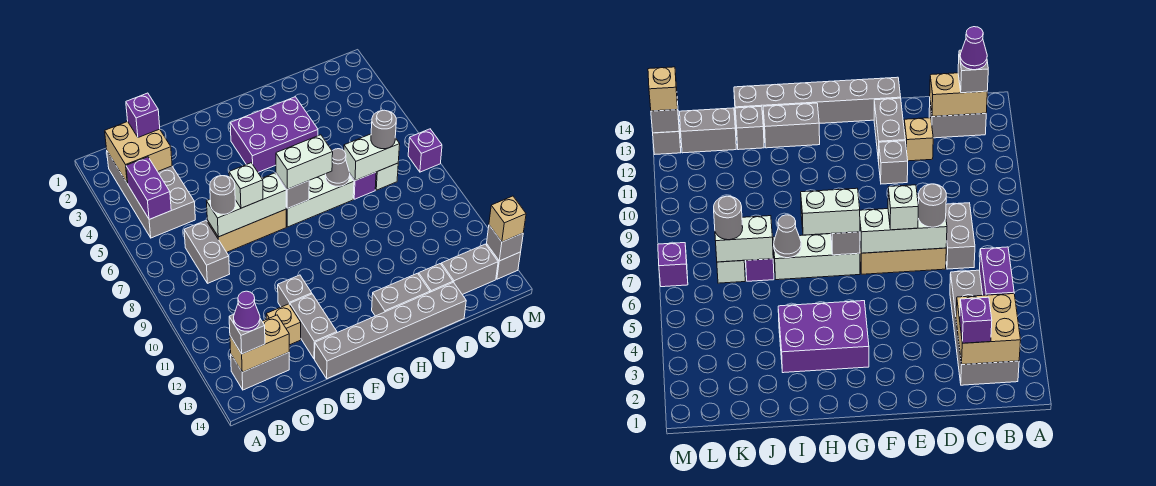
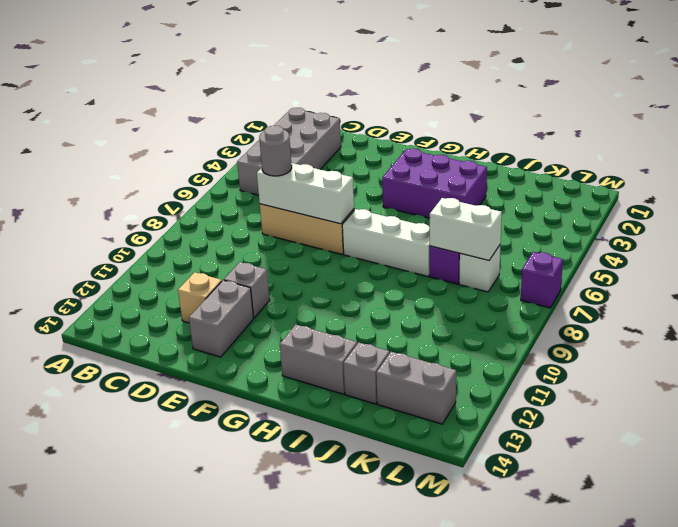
none -> grey 1x2 brick [231,352,289,390]
none -> grey 1x2 brick [184,221,230,283]
none -> grey 1x6 brick [315,282,466,379]
none -> grey 1x1 brick [486,244,521,279]

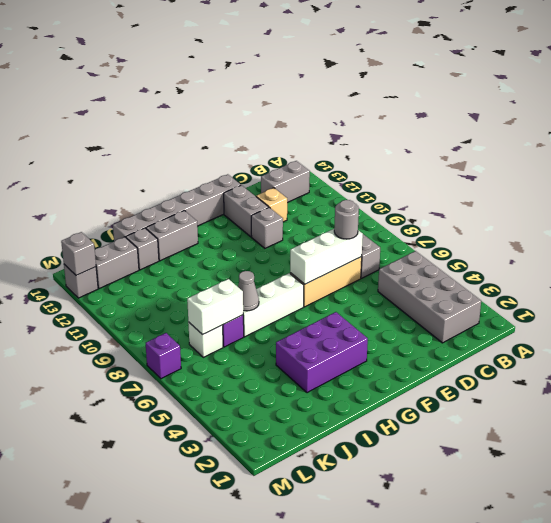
none -> tan 2x2 brick [105,122,172,183]
none -> purple 1x2 brick [126,157,171,220]
none -> tan 1x2 brick [230,315,289,372]
none -> grey 1x1 brick [276,173,309,208]

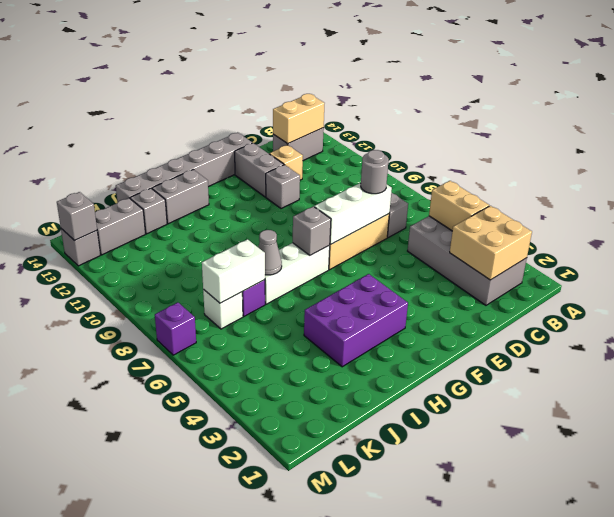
tan 1x2 brick [429,181,489,231] -> purple 1x2 brick [126,157,171,220]
none -> grey 1x1 brick [229,314,265,354]
none -> purple 1x1 brick [126,93,160,137]
none -> white 1x1 brick [229,163,263,208]
none -> white 1x2 brick [276,135,333,189]

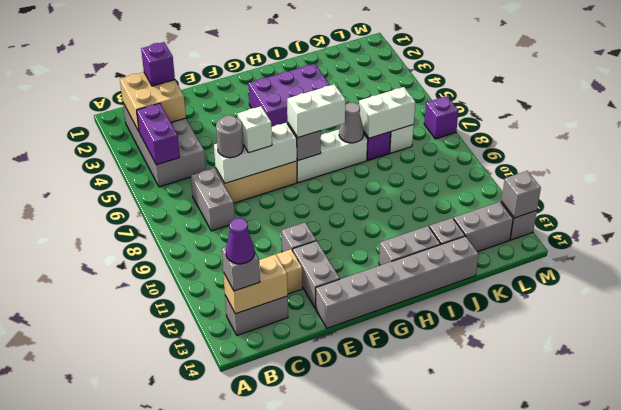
none -> grey 1x1 round brick [371,110,396,149]
none -> tan 1x1 brick [489,196,526,242]

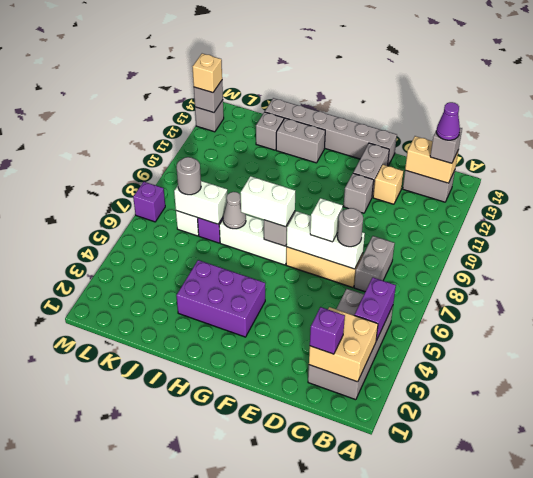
none -> grey 1x2 brick [441,244,498,295]

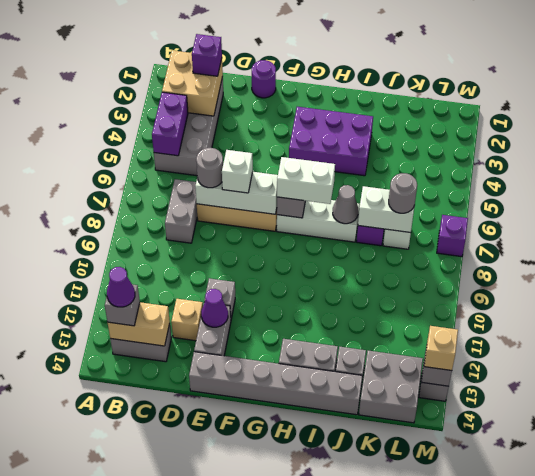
purple 1x1 round brick [252,60,276,98] -> none
purple 1x1 cone [201,289,228,327] -> none
grey 2x2 brick [359,351,423,423] -> grey 1x2 brick [441,244,498,295]

